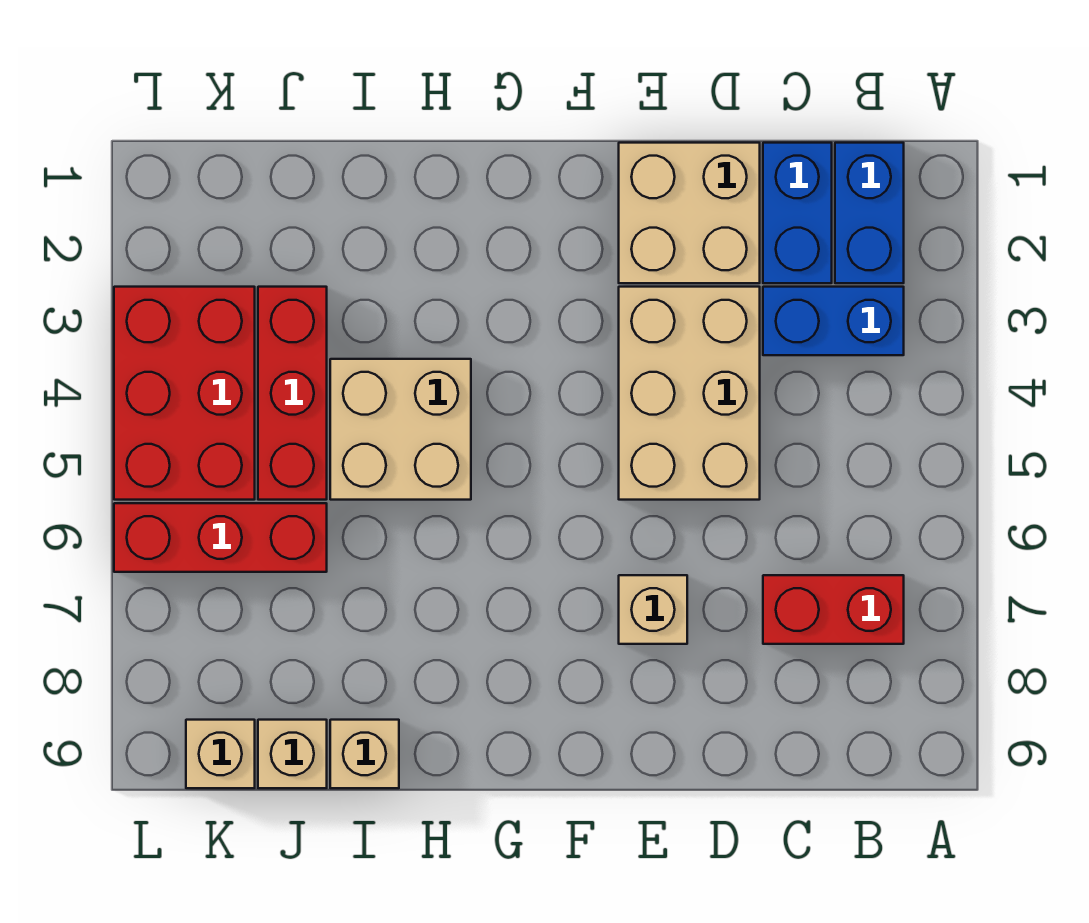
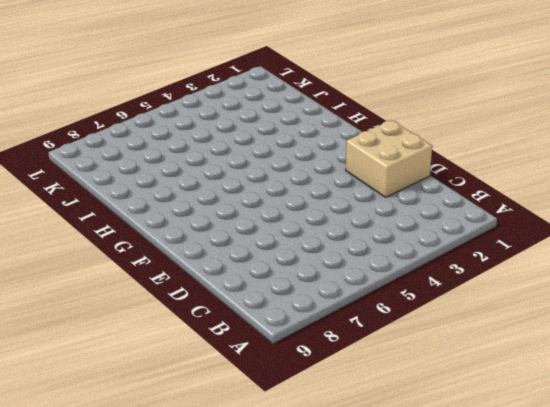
none -> blue 1x2 brick [835,143,904,283]
none -> blue 1x2 brick [763,287,904,355]
none -> red 1x2 brick [763,575,904,644]

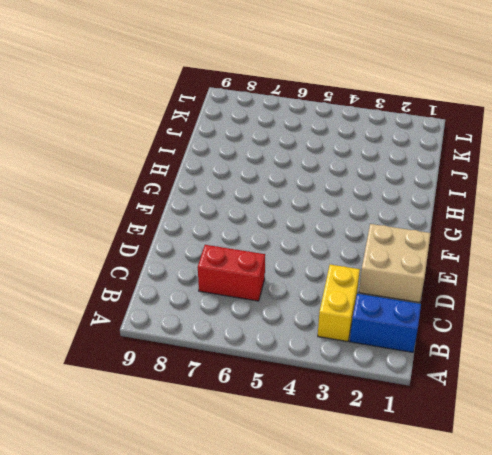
yellow 1x2 brick [318,264,360,342] -> blue 1x2 brick [763,287,904,355]
red 1x2 brick [198,245,265,301] -> red 1x2 brick turned to [763,575,904,644]
none -> blue 1x2 brick [763,143,832,283]
none -> tan 2x3 brick [619,287,760,500]
none -> tan 1x1 brick [619,575,687,644]

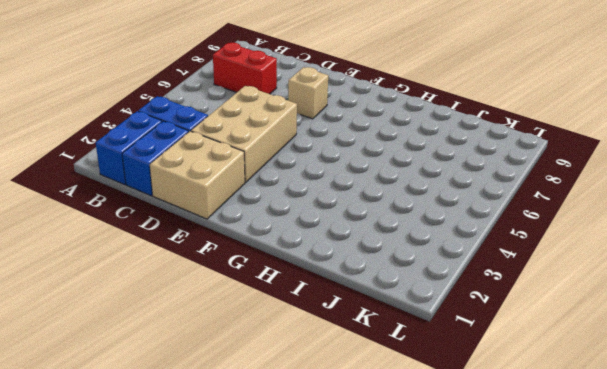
none -> tan 2x2 brick [330,359,471,500]
none -> tan 1x1 brick [330,720,399,788]
none -> red 1x3 brick [258,287,327,500]

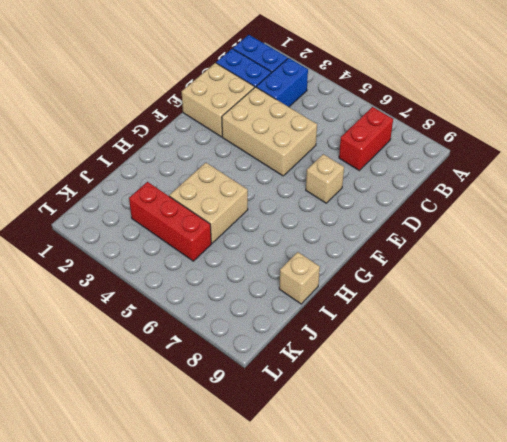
none -> red 1x3 brick [114,503,327,572]
none -> tan 1x1 brick [258,720,327,788]
none -> red 2x3 brick [114,287,255,500]

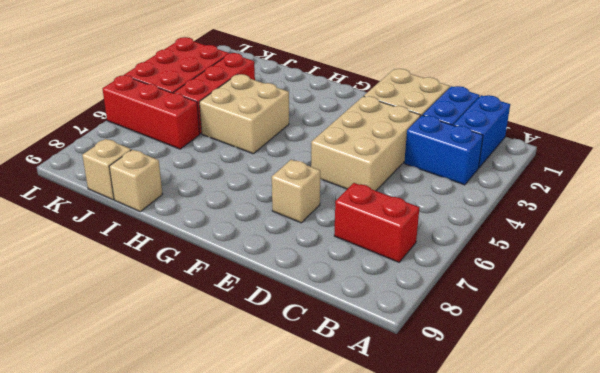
none -> tan 1x1 brick [186,720,255,788]

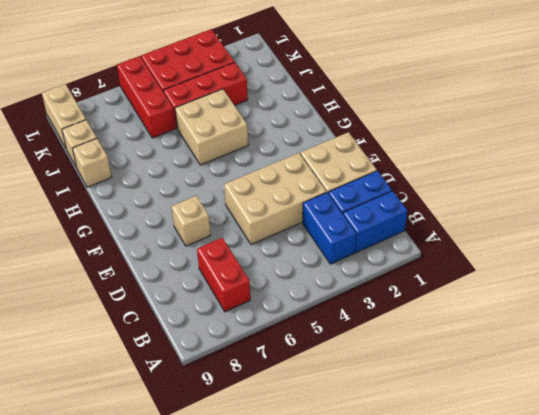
tan 1x2 brick [42,84,86,148] -> tan 1x1 brick [186,720,255,788]

